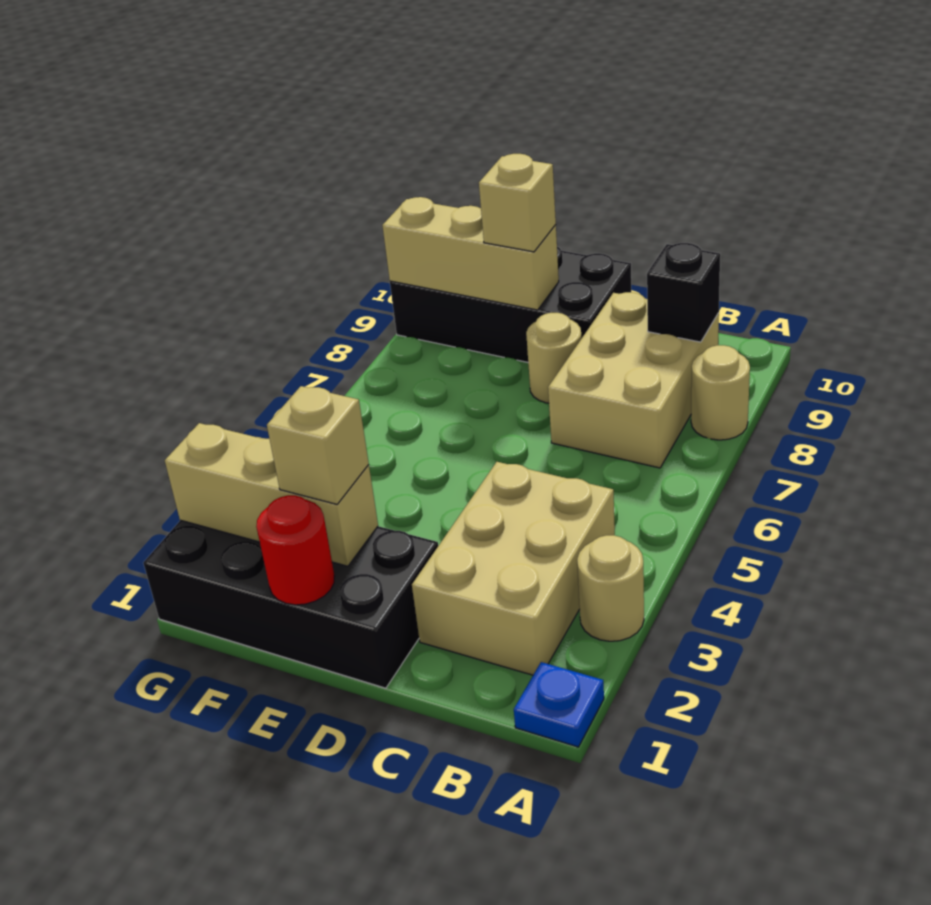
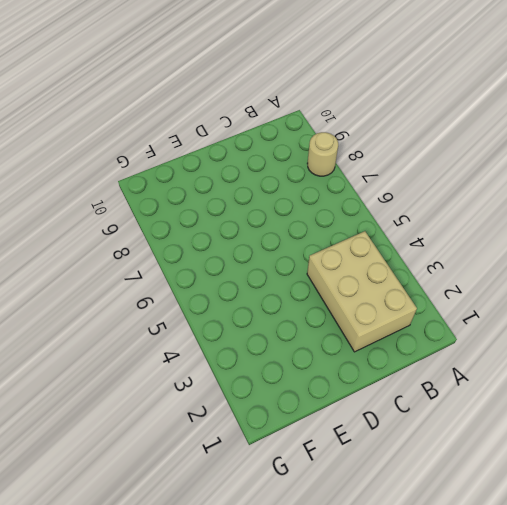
none -> blue 1x1 plate [514,662,604,747]
none -> tan 1x1 round brick [577,535,644,641]
none -> tan 2x3 brick [548,292,719,468]

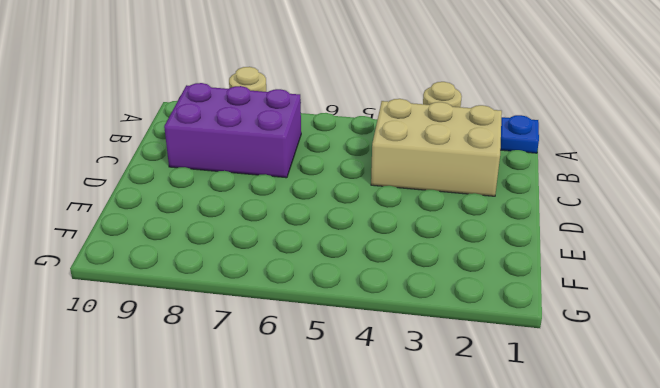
purple 2x3 brick [164,83,301,178] -> tan 2x3 brick [548,292,719,468]
none -> black 2x4 brick [143,520,438,688]
none -> tan 1x1 round brick [526,313,582,403]
none -> black 2x4 brick [390,247,631,362]

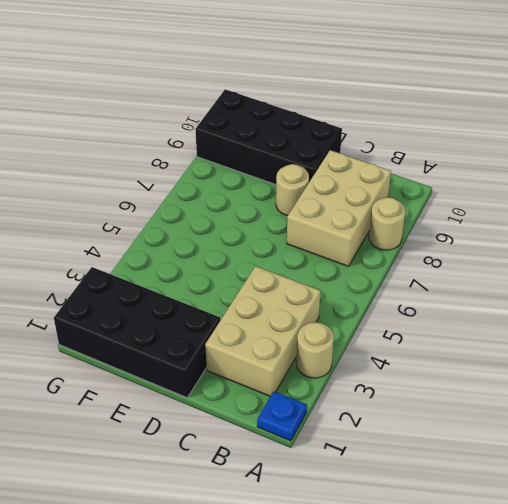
none -> black 1x1 brick [647,243,720,342]
none -> red 1x1 round brick [256,495,335,605]
none -> tan 1x3 brick [165,423,378,566]

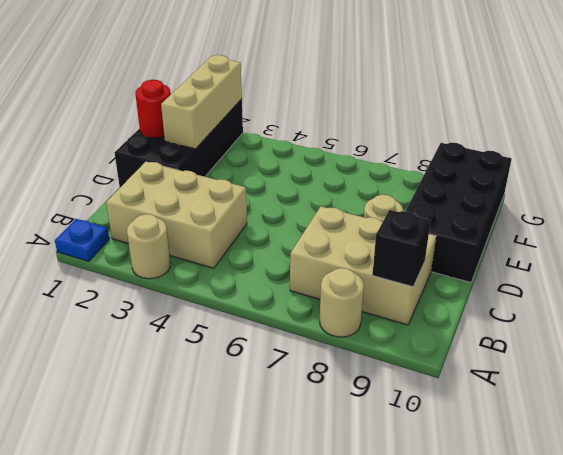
none -> tan 1x3 brick [382,197,559,310]
none -> tan 1x1 brick [267,386,369,504]
none -> tan 1x1 brick [479,154,556,252]

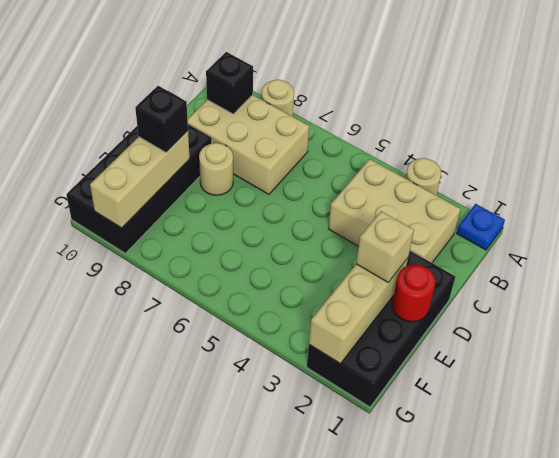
black 1x1 brick [135,86,188,153] -> tan 1x1 brick [479,154,556,252]

